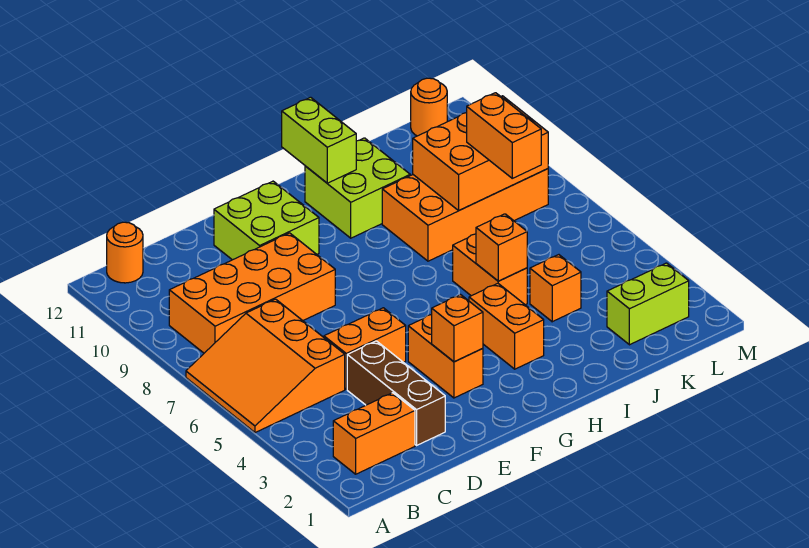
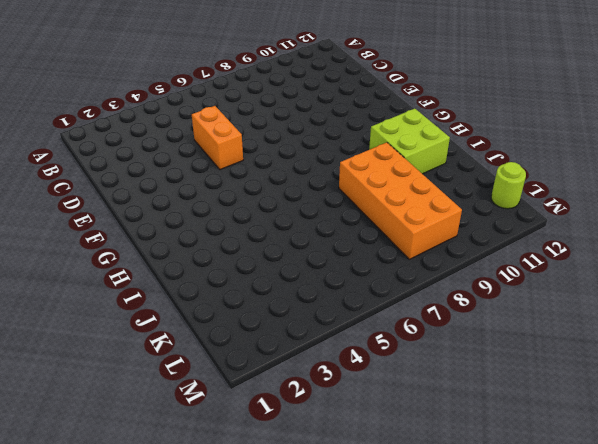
lime 1x1 round brick [491,162,526,209] -> orange 1x1 round brick [411,78,447,136]
none -> orange 3x3 slope [186,299,345,433]
none -> orange 1x2 brick [333,393,415,474]
none -> orange 2x4 brick [169,233,335,353]

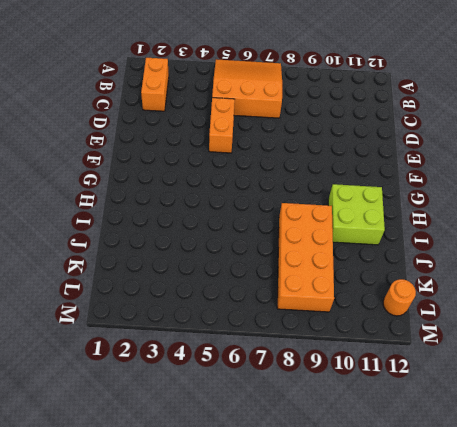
none -> orange 2x4 brick [169,233,335,353]
none -> orange 1x1 round brick [107,222,143,283]
none -> brown 1x3 brick [347,341,445,445]

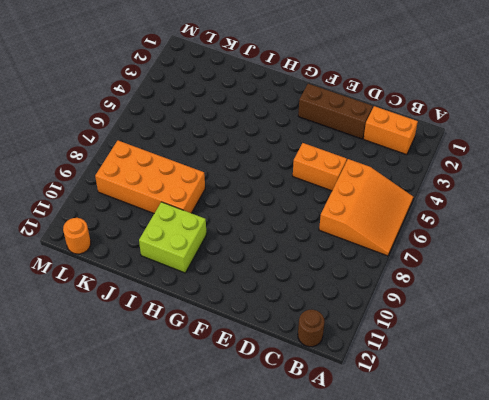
brown 1x1 round brick [298,310,325,347] -> orange 1x1 round brick [107,222,143,283]
brown 1x3 brick [298,84,373,139] -> brown 1x3 brick turned to [347,341,445,445]
none -> orange 2x4 brick [169,233,335,353]
none -> lime 2x2 brick [214,181,319,260]
none -> orange 1x2 brick [408,315,483,398]

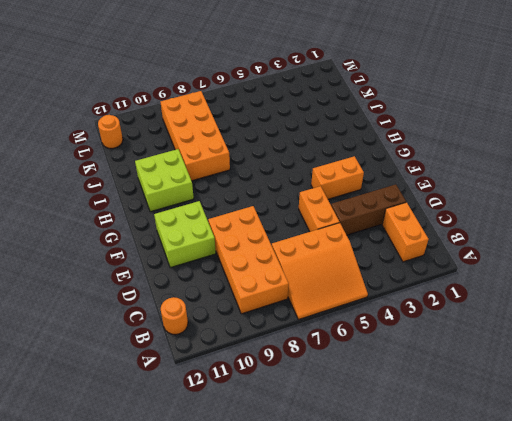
none -> orange 1x2 brick [469,283,544,369]
none -> orange 1x2 brick [453,234,527,305]
none -> orange 1x1 brick [530,255,581,322]

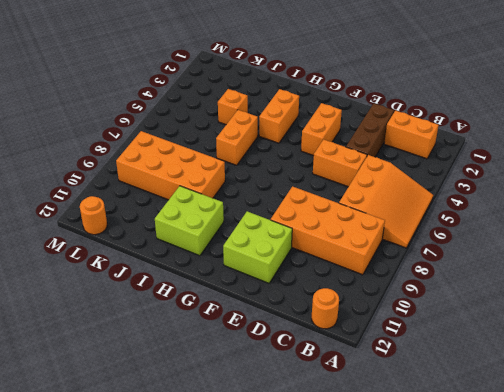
none -> lime 1x2 brick [607,263,689,345]
none -> orange 1x1 brick [432,295,483,362]
none -> lime 1x2 brick [282,97,356,183]

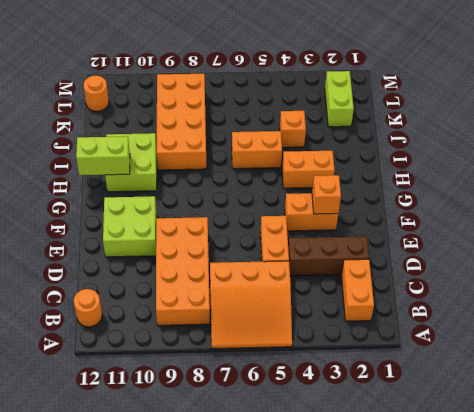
none -> orange 1x1 brick [476,214,527,281]
none -> orange 2x3 brick [413,96,548,210]
none -> orange 1x2 brick [467,93,541,178]

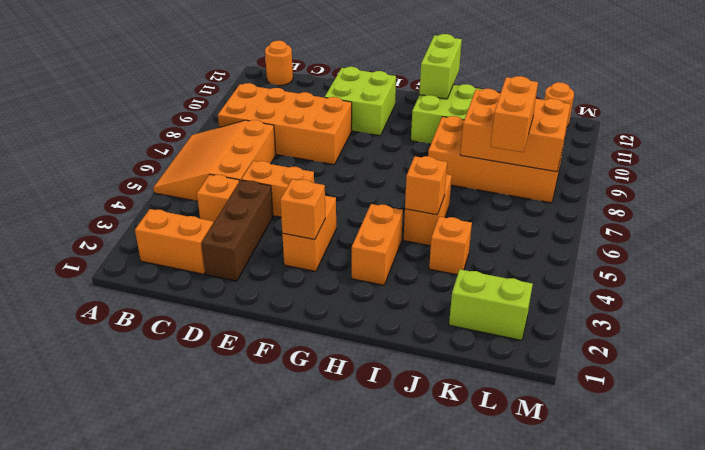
orange 1x1 brick [197,175,239,223] -> none

